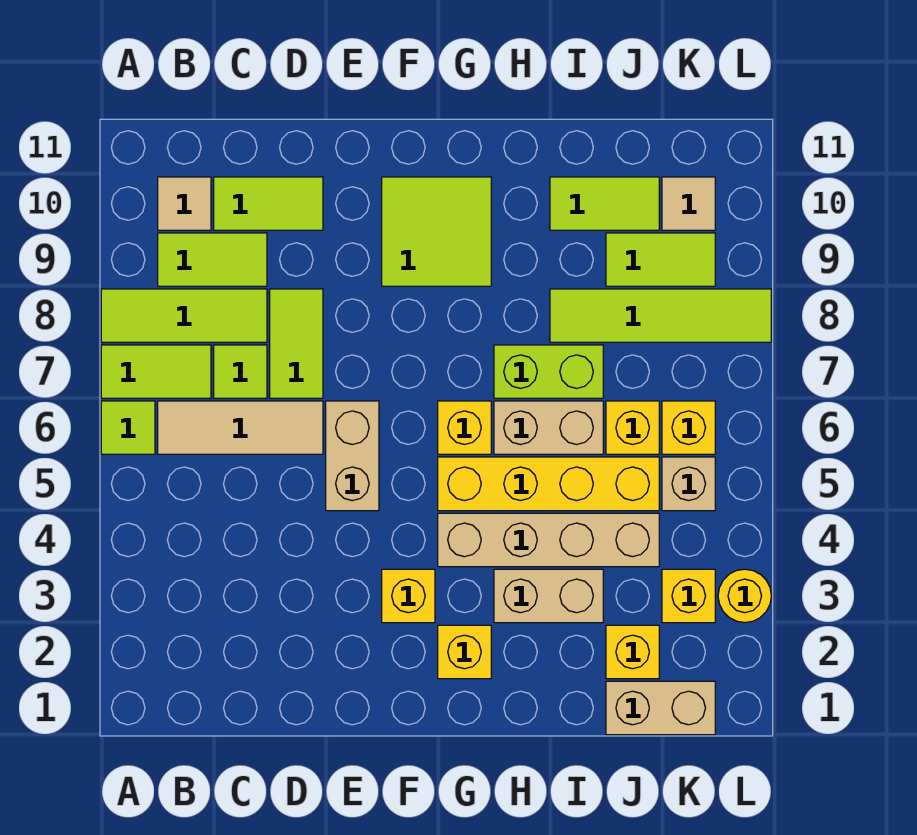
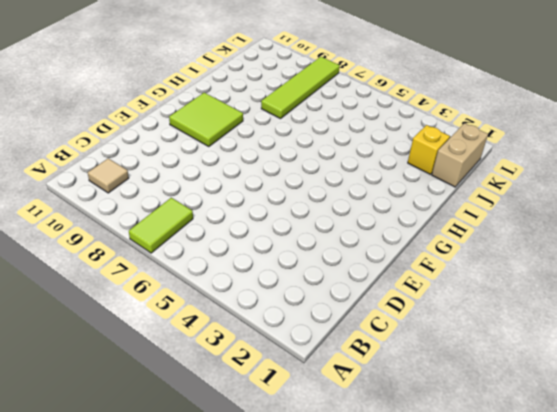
none -> lime 1x1 tile [101,401,155,454]
none -> lime 1x3 tile [101,289,267,342]
none -> tan 1x3 tile [158,401,323,454]
none -> lime 1x2 tile [158,233,267,286]

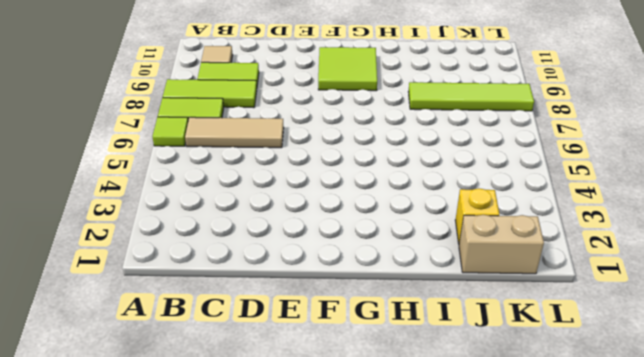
none -> lime 1x1 tile [214,345,267,398]
none -> lime 1x2 tile [214,177,323,230]
none -> lime 1x2 tile [270,289,323,398]
none -> tan 1x2 brick [326,401,379,511]

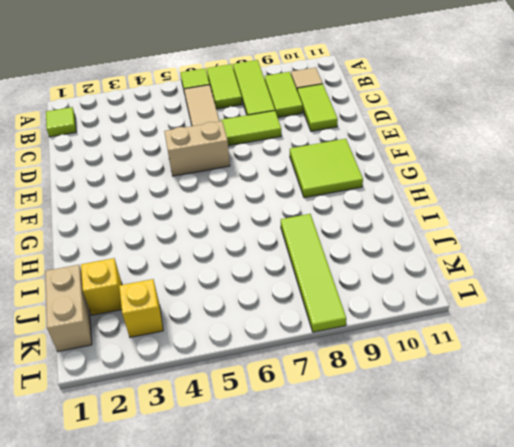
lime 1x1 tile [46,107,76,137] -> lime 1x1 tile moved to [214,345,267,398]
none -> yellow 1x1 brick [382,569,435,623]
none -> yellow 1x1 brick [438,625,491,679]
none -> tan 1x4 brick [438,513,659,567]
none -> yellow 1x4 brick [438,457,659,511]

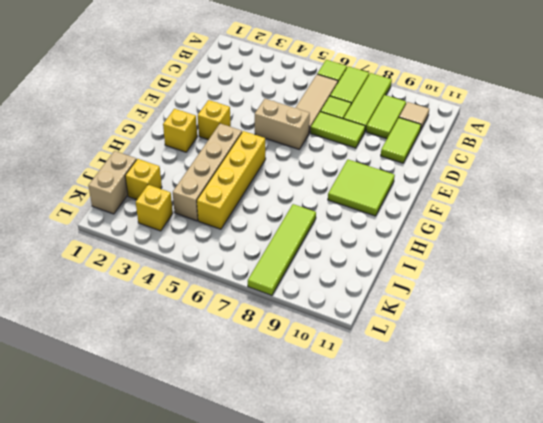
none -> yellow 1x1 brick [438,401,491,454]
none -> tan 1x2 brick [494,569,603,623]
none -> tan 1x2 brick [494,401,603,454]
none -> lime 1x2 brick [494,345,603,398]

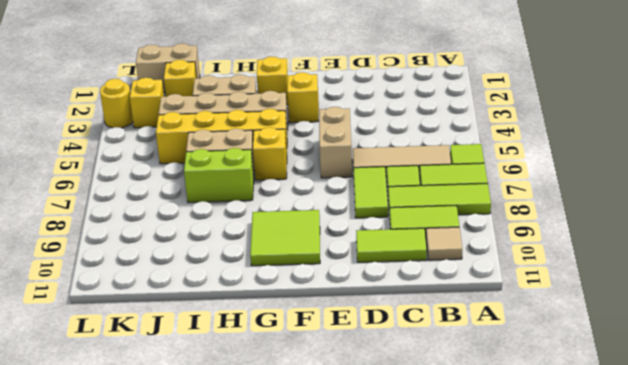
none -> lime 1x4 tile [550,289,771,342]
none -> lime 1x2 tile [550,177,659,230]
none -> yellow 1x1 brick [606,401,659,454]
none -> lime 1x2 tile [606,233,715,286]

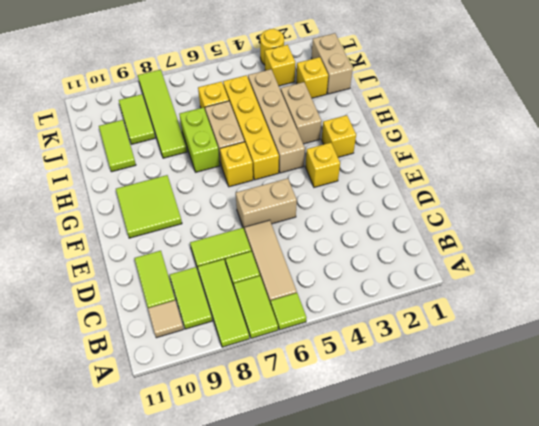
none -> tan 1x1 brick [662,457,715,511]
none -> yellow 1x1 brick [662,401,715,454]
none -> tan 1x1 tile [662,177,715,230]

